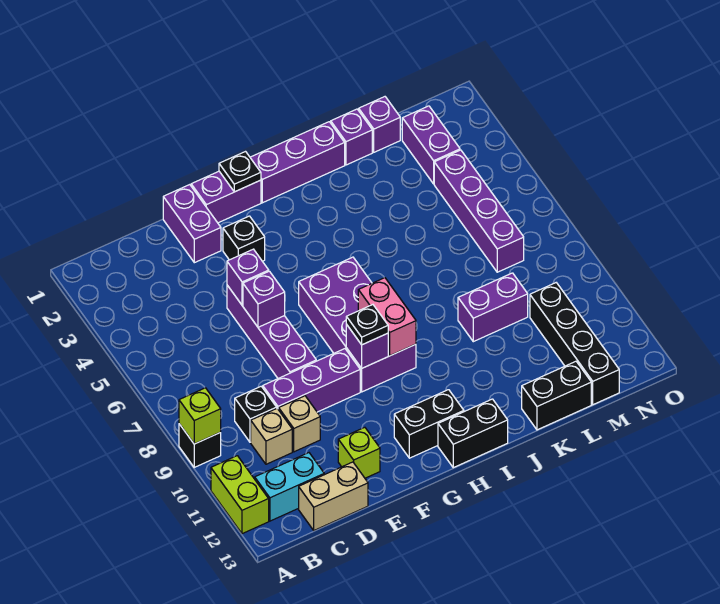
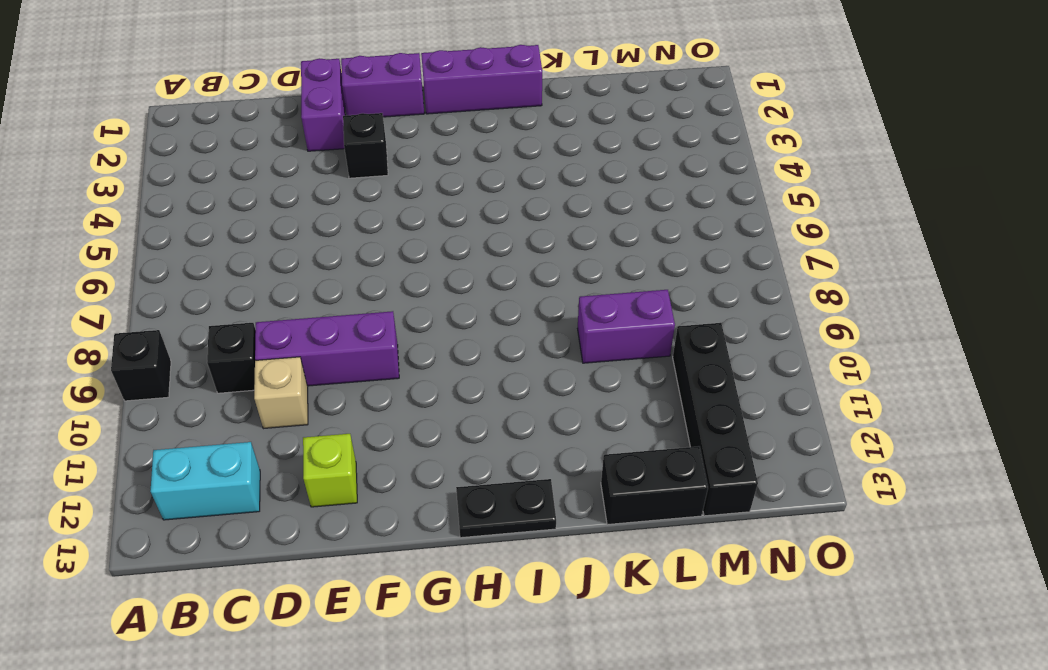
black 1x2 plate [456,479,556,538] -> black 1x2 brick [438,399,508,468]
none -> lime 1x2 brick [211,456,269,534]
none -> tan 1x1 brick [251,409,292,464]
none -> tan 1x2 brick [299,462,368,530]
none -> purple 1x4 brick [227,285,316,378]

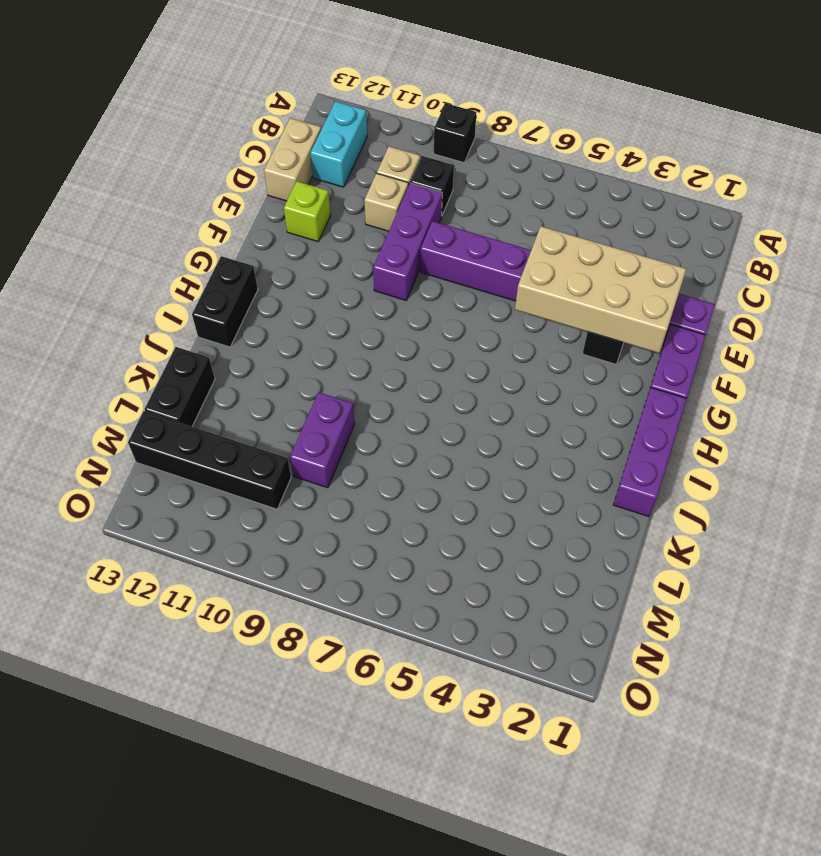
tan 2x4 brick [515,226,686,353] -> purple 1x1 brick [227,249,269,305]
none -> lime 1x2 brick [211,456,269,534]
none -> purple 2x4 brick [299,257,416,392]
none -> black 1x2 brick [394,390,464,458]
none -> purple 1x1 brick [331,109,372,165]

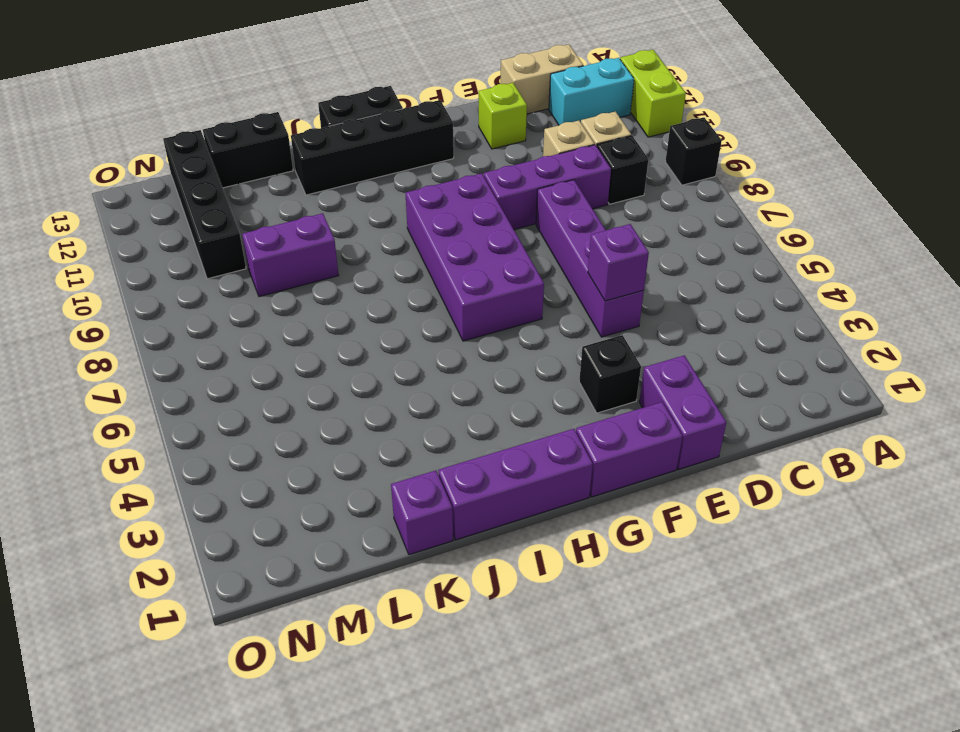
black 1x4 brick [291,100,454,195] -> black 1x2 brick [394,390,464,458]
none -> purple 1x1 brick [359,97,400,152]
none -> purple 1x2 brick [402,106,460,184]
none -> purple 1x4 brick [434,150,524,272]
none -> lime 1x1 brick [179,388,221,444]

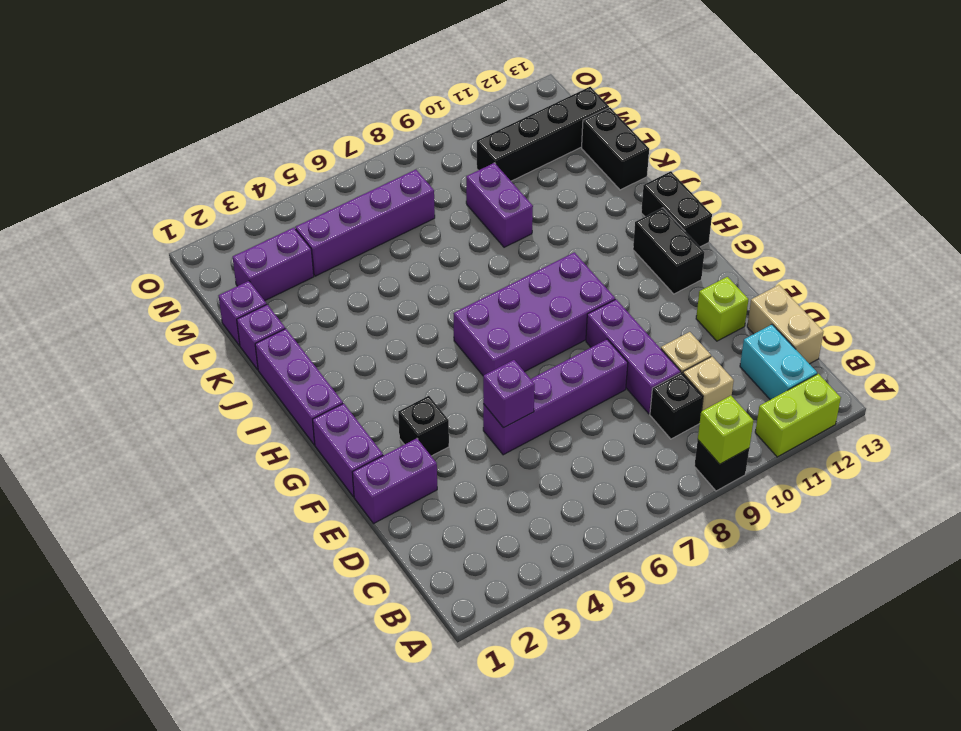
none -> purple 1x1 brick [243,271,285,327]
none -> black 1x1 plate [219,152,261,192]
none -> purple 1x1 brick [346,324,388,368]
none -> pink 1x2 brick [358,278,416,356]

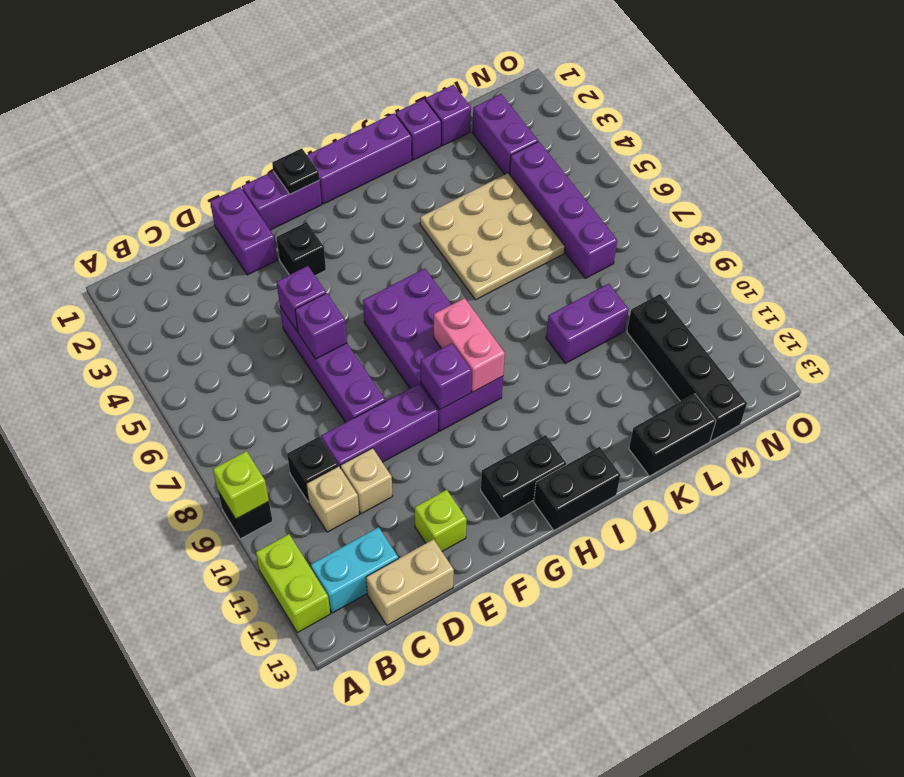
tan 3x3 plate [420,173,565,300] -> none
none -> black 1x1 plate [346,305,388,345]

